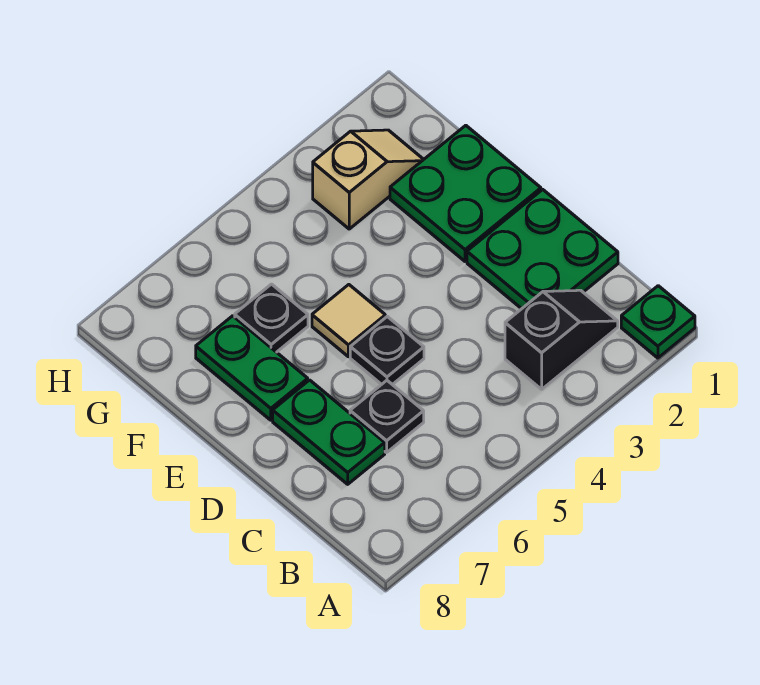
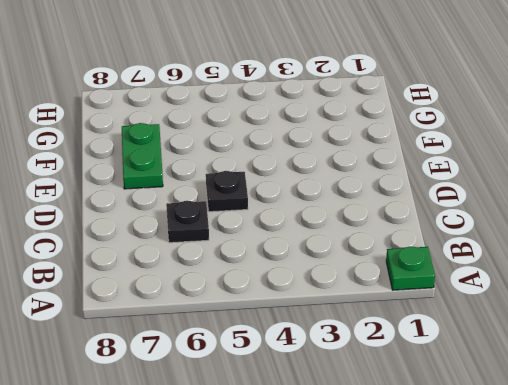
none -> black 1x2 slope [505,290,618,389]
none -> green 2x2 plate [467,190,618,309]

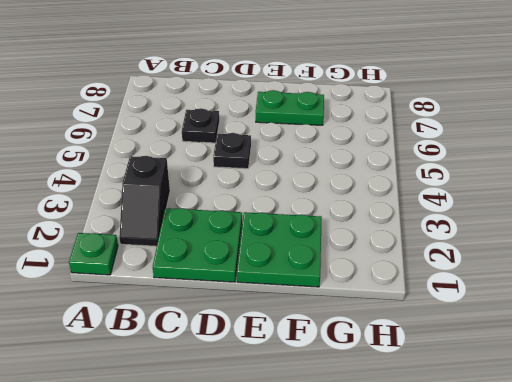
none -> green 1x2 plate [273,380,385,484]
none -> tan 1x1 tile [312,285,385,357]

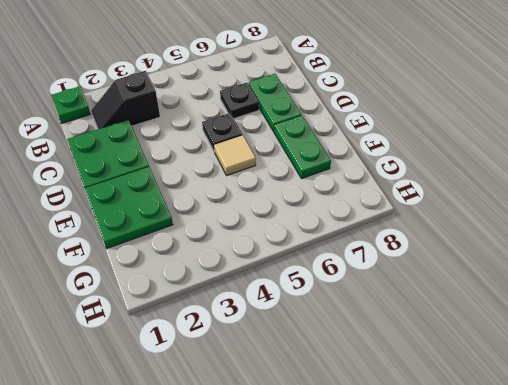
none -> black 1x1 plate [235,284,308,352]
none -> tan 1x2 slope [313,130,424,229]

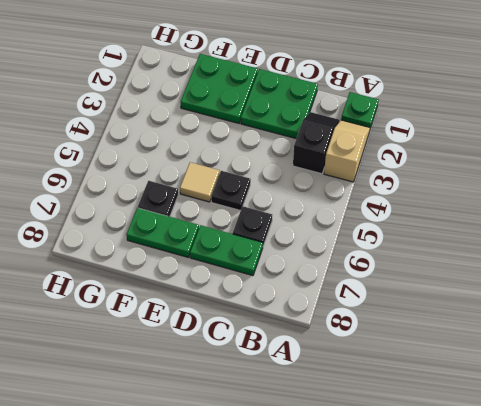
tan 1x2 slope [324,120,370,182] -> tan 1x2 slope moved to [313,130,424,229]

